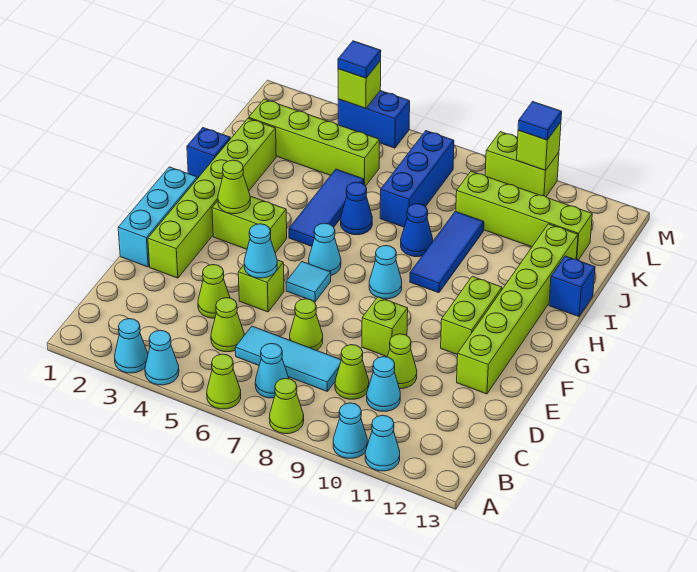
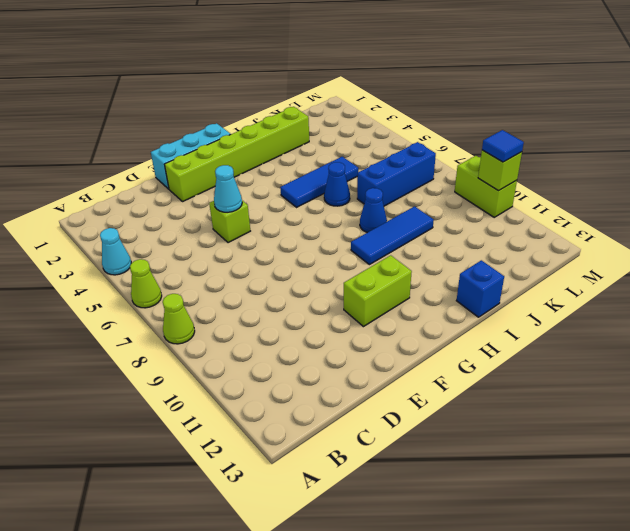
none -> cyan 1x1 cone [115,319,148,373]
none -> cyan 1x1 cone [333,403,367,458]
none -> cyan 1x1 cone [365,415,400,471]
none -> cyan 1x1 cone [255,343,289,398]

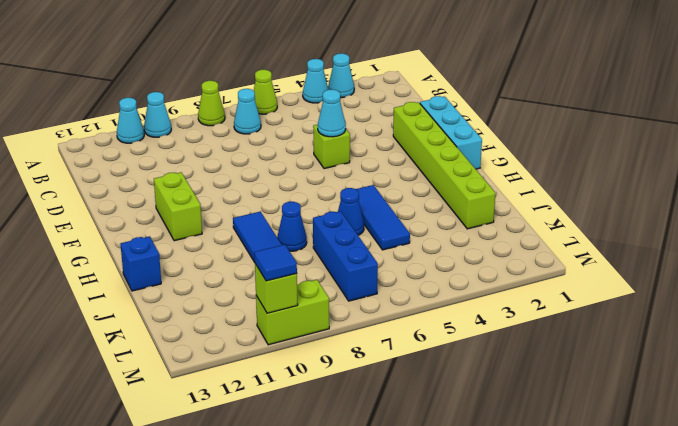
none -> lime 1x1 cone [211,298,244,352]
none -> cyan 1x3 tile [235,326,341,392]
none -> lime 1x1 cone [335,345,369,399]
none -> cyan 1x1 cone [367,357,400,411]

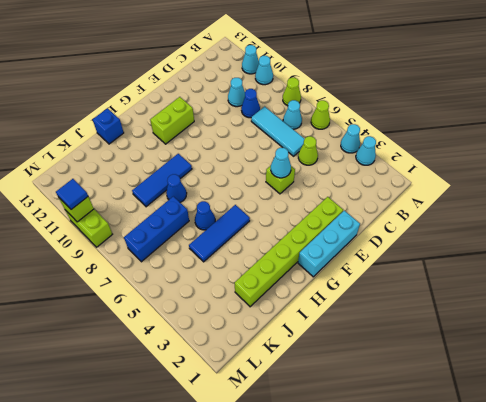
blue 1x1 cone [241,89,260,118] -> lime 1x1 cone [335,345,369,399]
none -> lime 1x1 cone [198,265,230,318]
none -> lime 1x1 cone [290,299,323,350]
none -> lime 1x1 cone [387,334,417,389]
none -> lime 1x1 brick [362,297,408,357]

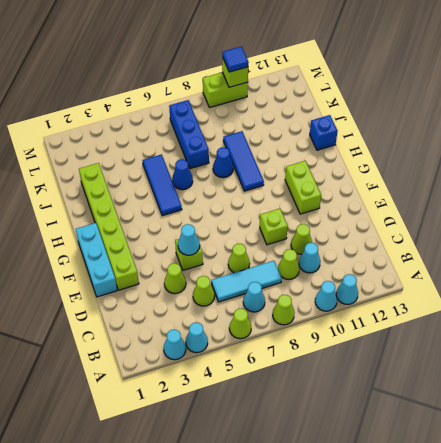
none -> lime 1x6 brick [457,224,578,394]
none -> cyan 1x1 tile [286,262,331,302]
none -> lime 1x2 brick [212,196,287,253]
none -> cyan 1x1 cone [309,223,341,275]

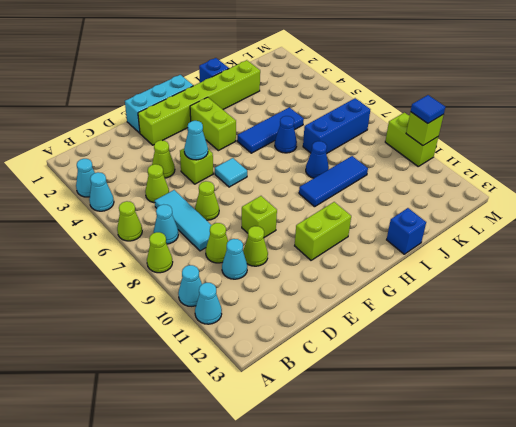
none -> lime 1x6 brick [457,224,578,394]
none -> cyan 1x1 cone [309,223,341,275]
none -> cyan 1x1 cone [369,246,402,299]
none -> lime 1x4 brick [249,99,379,186]

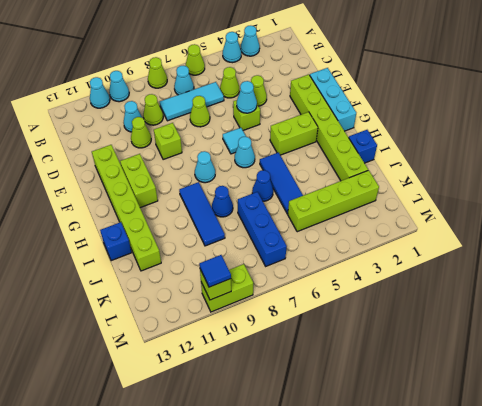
none -> lime 1x4 brick [456,171,592,260]
none -> blue 1x2 brick [338,91,410,148]
none -> lime 1x1 cone [218,160,250,214]
none -> lime 1x1 brick [338,61,381,108]

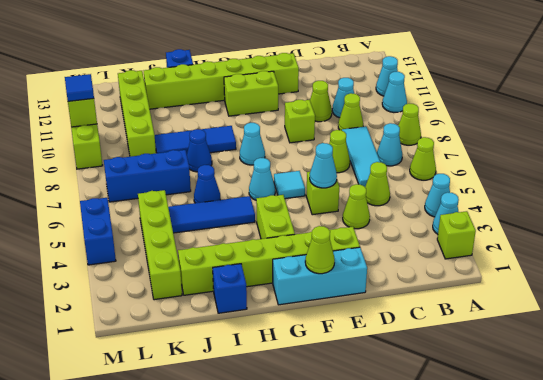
lime 1x1 brick [437,211,476,259] -> lime 1x1 brick moved to [338,61,381,108]
lime 1x1 cone [305,226,335,274] -> lime 1x1 cone moved to [218,160,250,214]
none -> blue 1x1 tile [338,41,381,78]

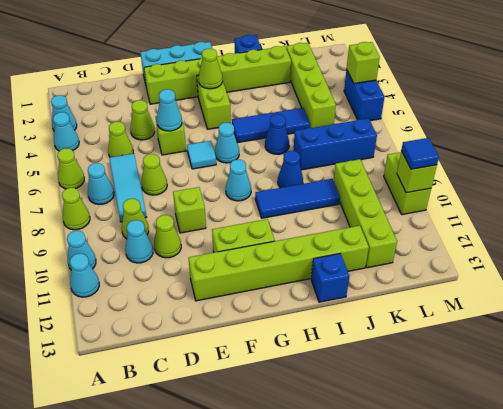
none -> blue 1x1 tile [338,41,381,78]

